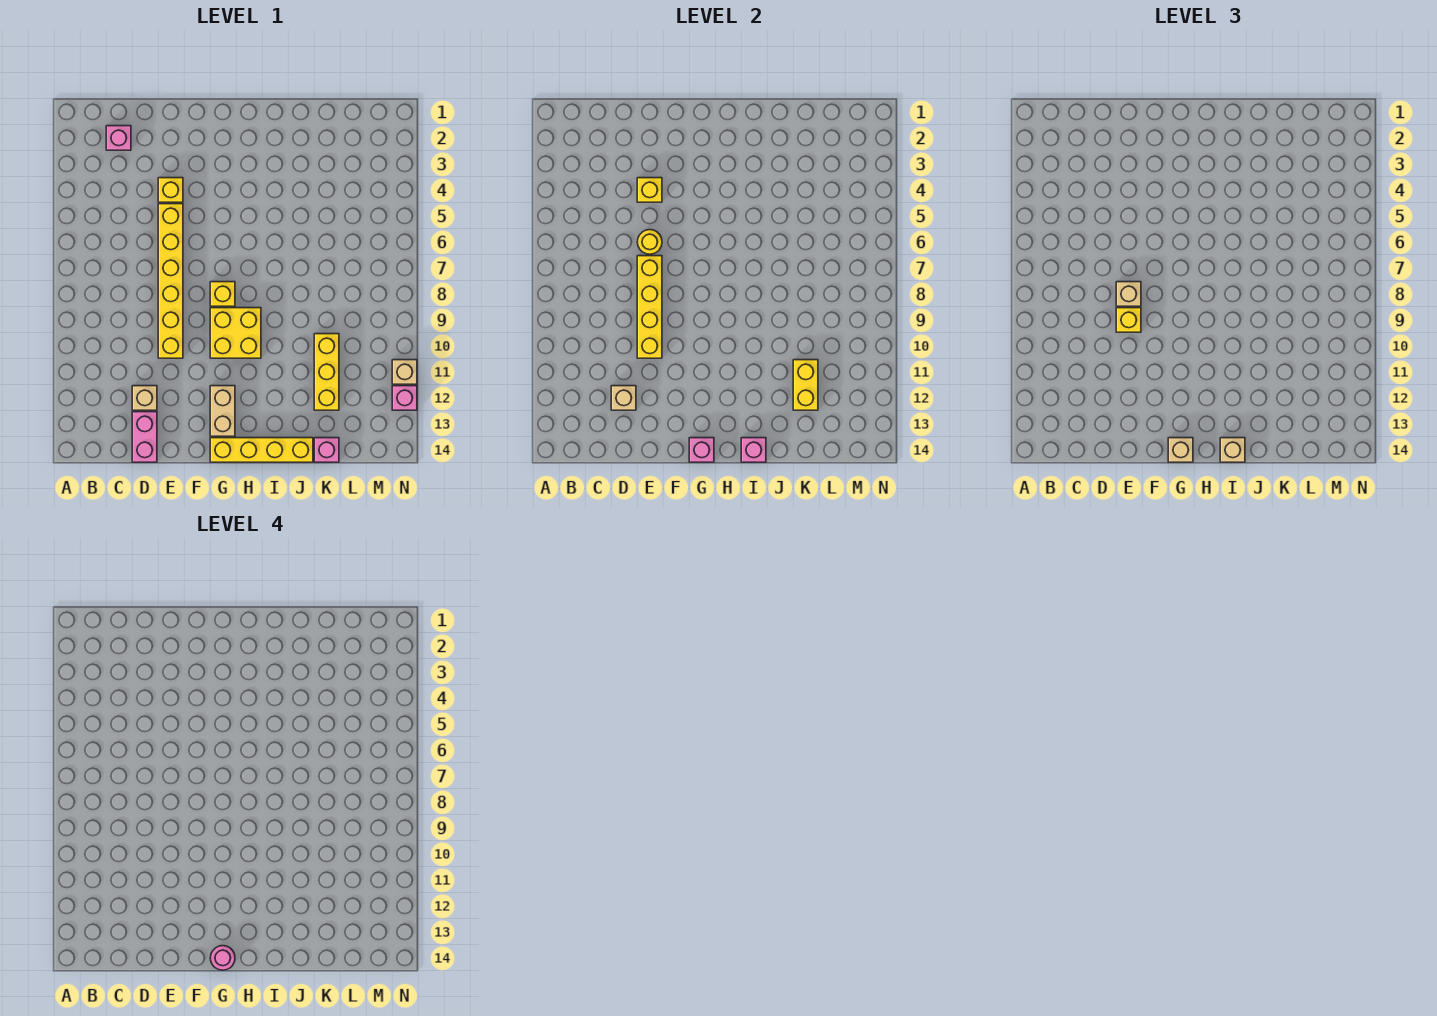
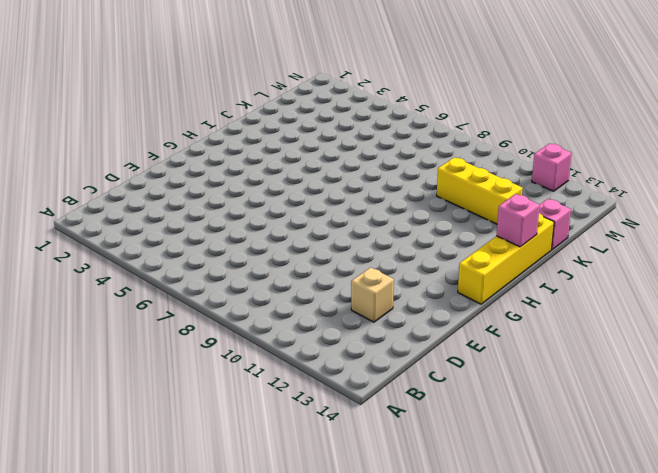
none -> pink 1x1 brick [106,126,131,150]
none -> pink 1x2 brick [132,412,157,462]
none -> yellow 1x1 brick [158,178,183,202]

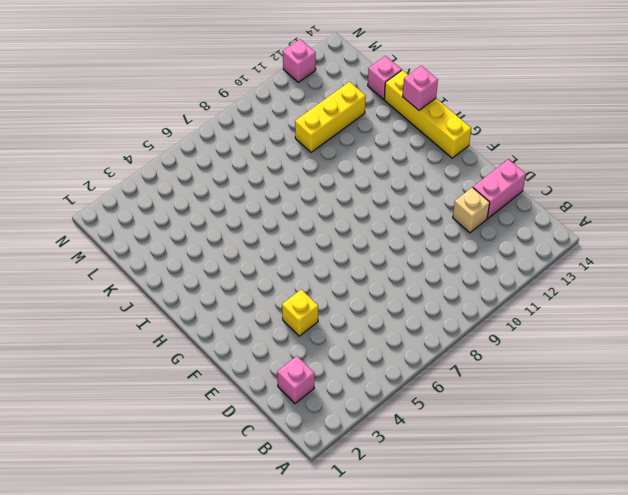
none -> yellow 1x6 brick [158,204,183,358]
none -> yellow 1x1 brick [210,282,235,306]
none -> yellow 2x2 brick [210,308,261,358]

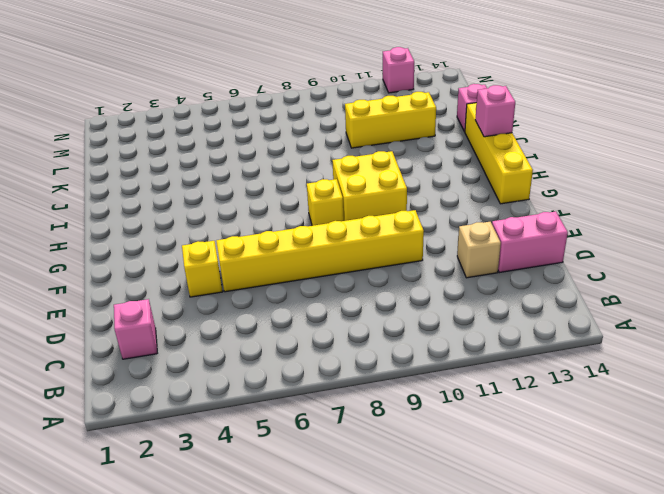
none -> tan 1x2 brick [210,386,235,436]
none -> tan 1x1 brick [392,360,417,384]
none -> tan 1x1 brick [611,386,636,410]

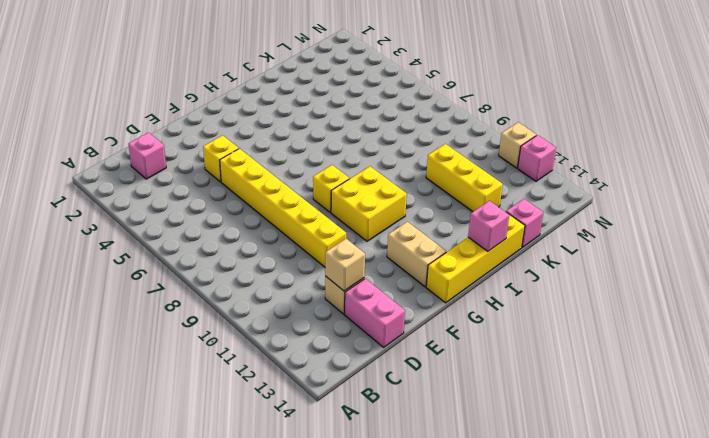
none -> yellow 1x1 brick [637,178,662,202]
none -> yellow 1x1 round brick [637,230,662,254]
none -> yellow 1x4 brick [637,256,662,358]

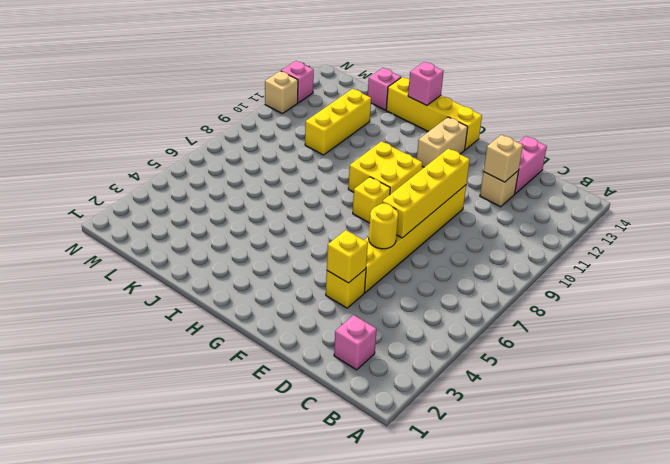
none -> pink 1x1 brick [689,438,714,462]
none -> yellow 1x2 brick [793,360,818,410]
none -> tan 1x1 brick [1116,282,1141,306]

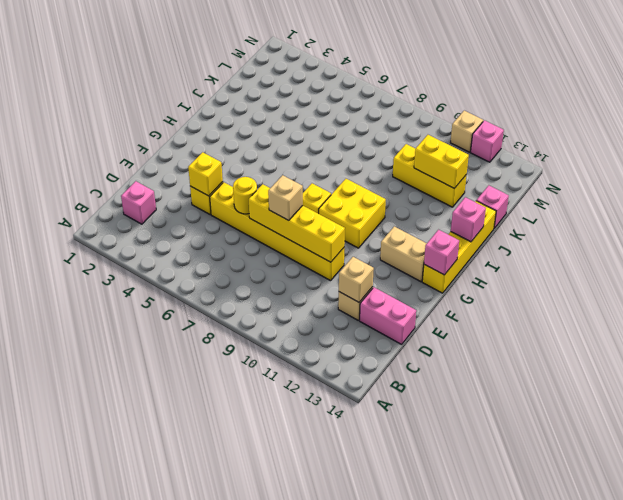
none -> yellow 1x1 brick [1116,308,1141,332]
none -> tan 1x1 brick [1168,438,1193,462]
none -> tan 1x1 brick [1220,438,1245,462]

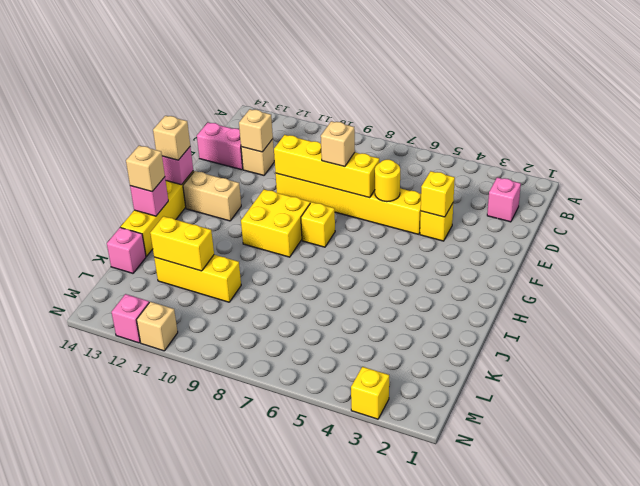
yellow 1x1 brick [351,367,389,419] -> yellow 1x1 brick moved to [1116,308,1141,332]
none -> pink 1x1 round brick [210,946,235,970]

